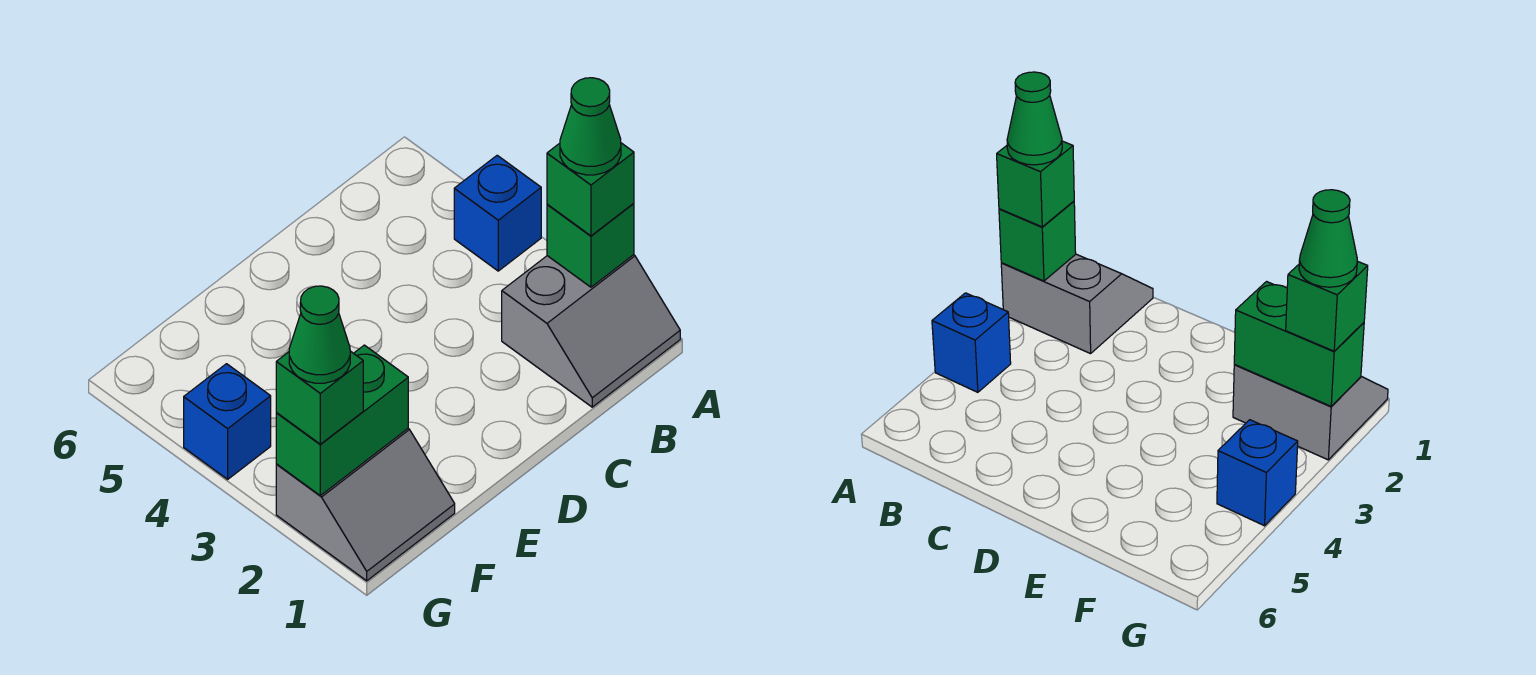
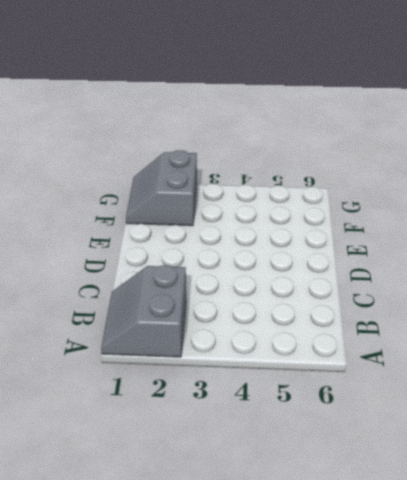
none -> blue 1x1 brick [454,155,541,271]
none -> blue 1x1 brick [184,364,271,479]

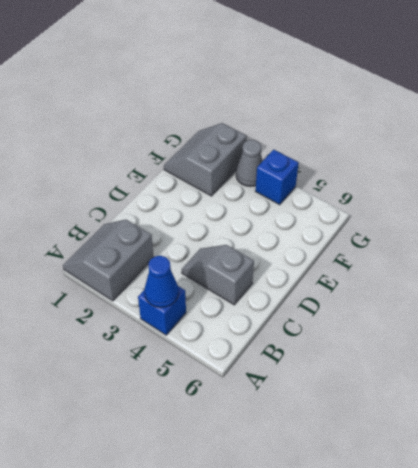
blue 1x1 cone [144,256,178,307] -> none
grey 1x2 slope [182,245,254,305] -> none
grey 1x1 cone [236,140,262,187] -> none
none -> green 1x1 brick [547,203,634,287]
none -> green 1x2 brick [276,345,408,496]

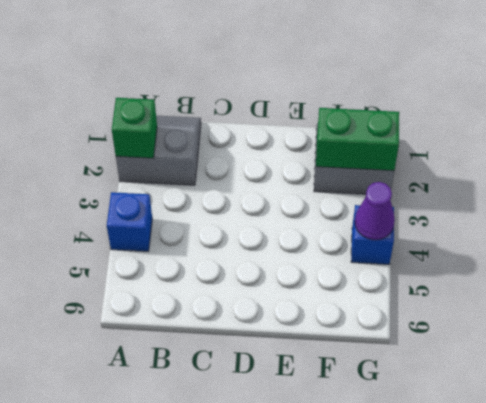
purple 1x1 cone [355,182,395,240] -> none
none -> green 1x1 brick [547,143,634,236]
none -> green 1x1 brick [276,351,363,444]

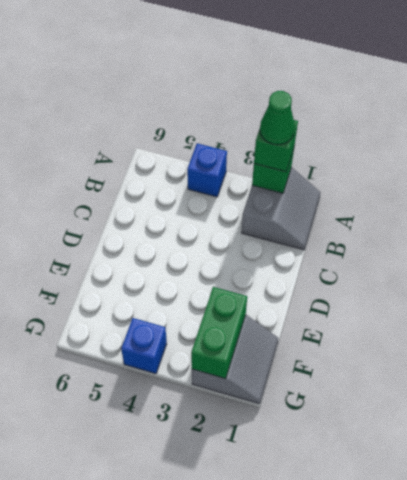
none -> green 1x1 brick [276,351,363,444]
none -> green 1x1 cone [289,286,350,383]

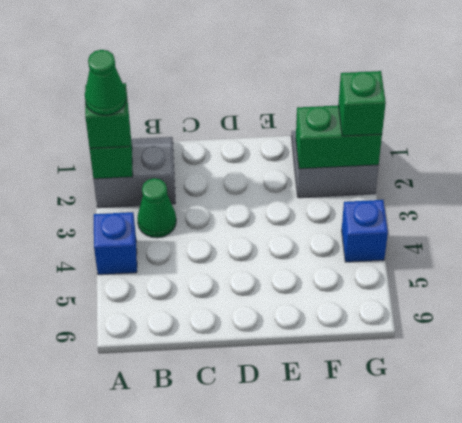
green 1x1 cone [137,178,176,238] -> green 1x1 cone moved to [289,286,350,383]

